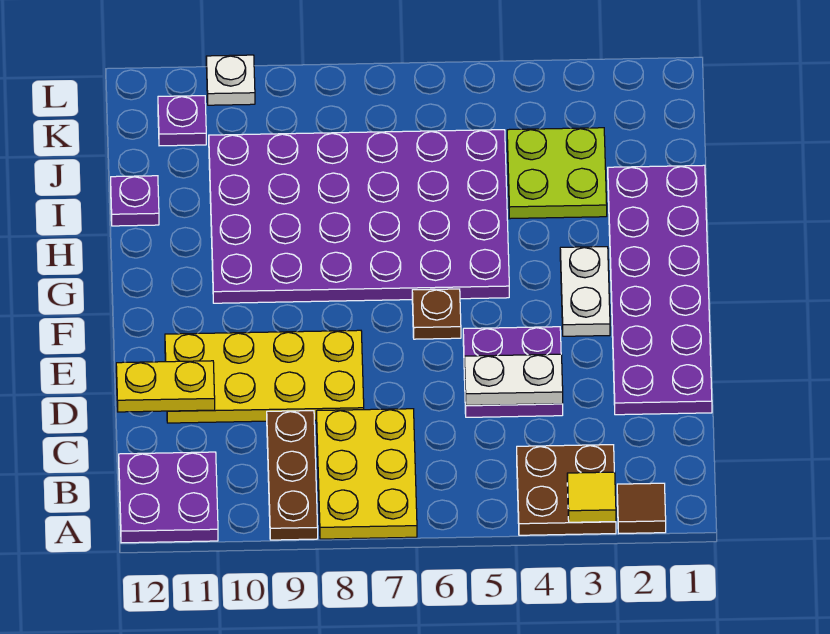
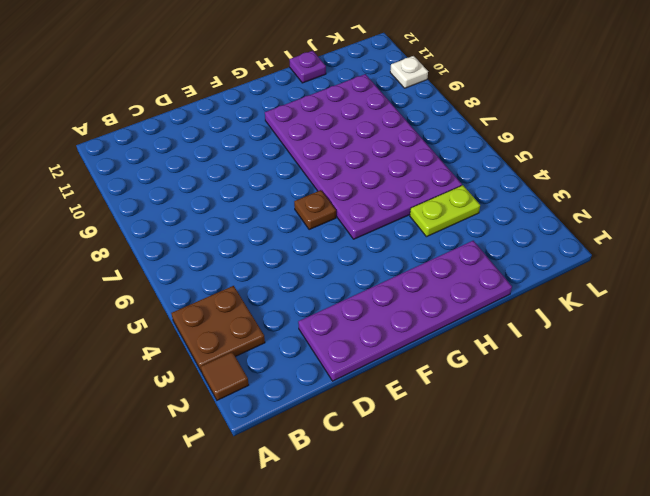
lime 1x2 plate [410,185,480,237] -> lime 2x2 plate [507,128,607,219]
none -> yellow 2x3 plate [316,409,417,539]
none -> brown 1x3 plate [267,411,318,540]
none -> purple 2x2 plate [119,452,218,543]

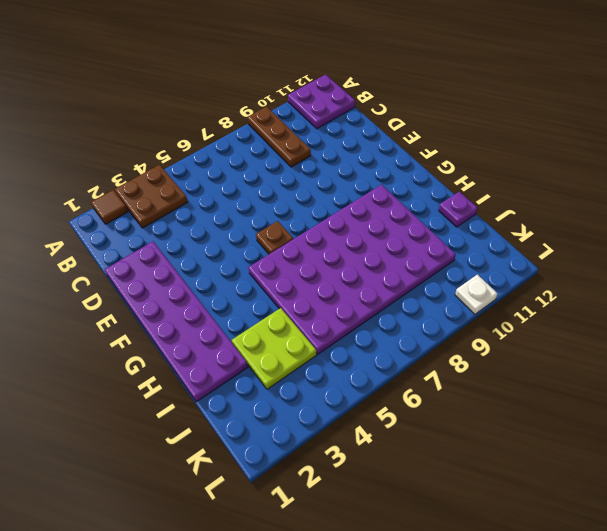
none -> yellow 2x3 plate [316,409,417,539]
none -> purple 2x2 plate [463,327,563,417]
none -> yellow 2x4 plate [165,330,364,423]

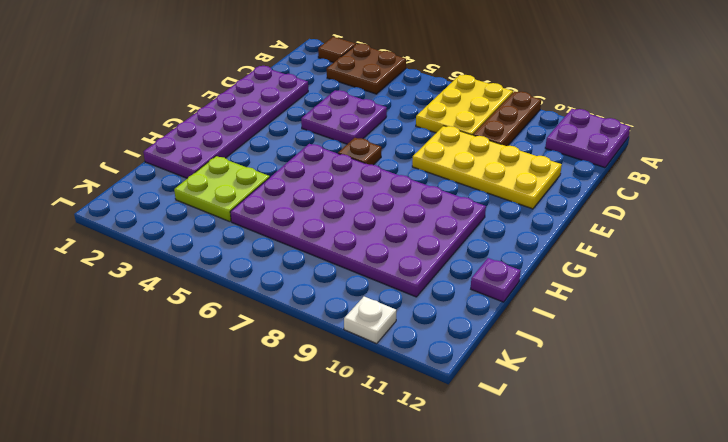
none -> white 1x2 plate [560,247,610,336]
none -> purple 1x1 plate [158,96,206,146]
none -> yellow 1x1 tile [567,472,616,522]

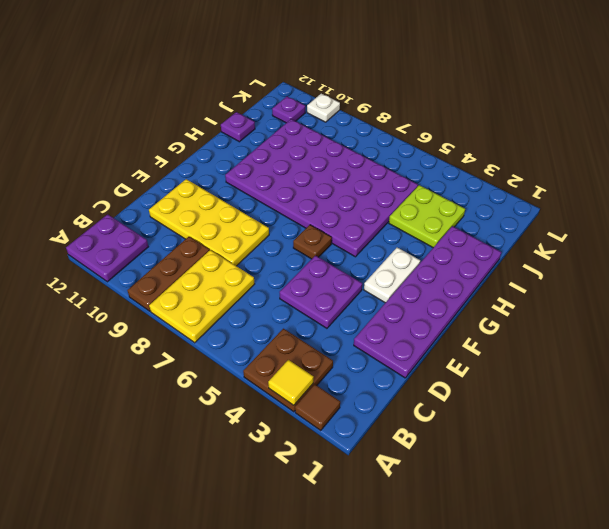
none -> white 1x2 plate [464,354,563,405]
none -> yellow 1x2 plate [116,361,215,412]

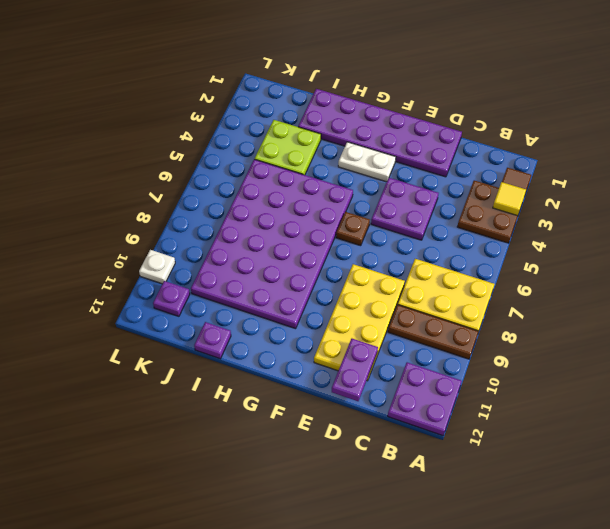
purple 1x2 plate [332,339,378,401] -> yellow 1x2 plate [116,361,215,412]
none -> white 1x2 plate [464,354,563,405]

